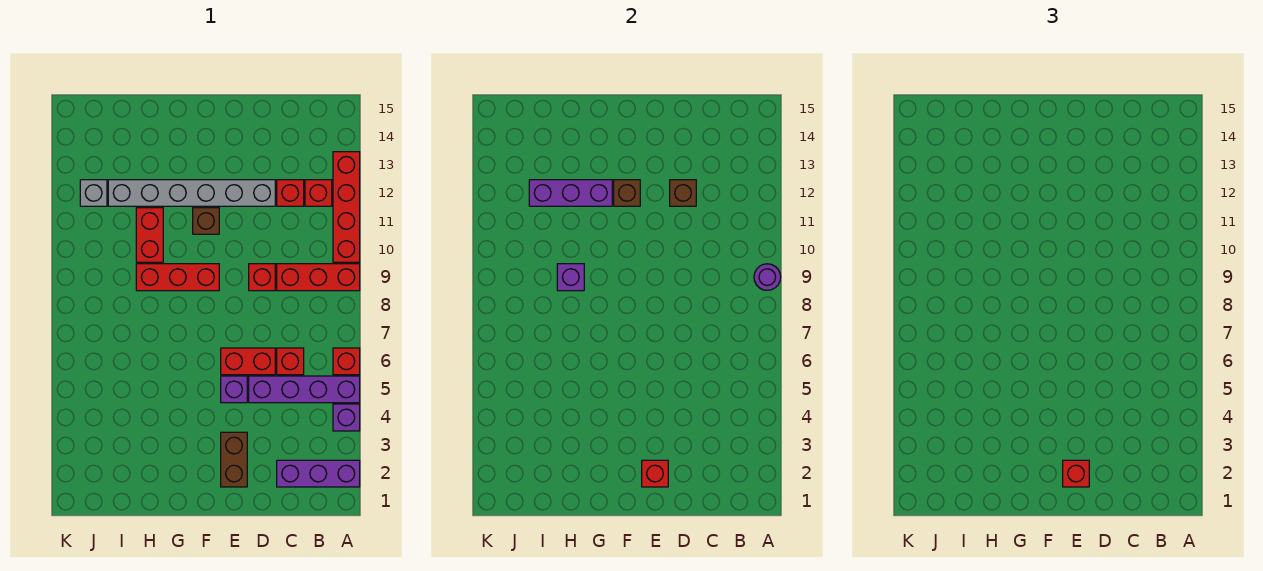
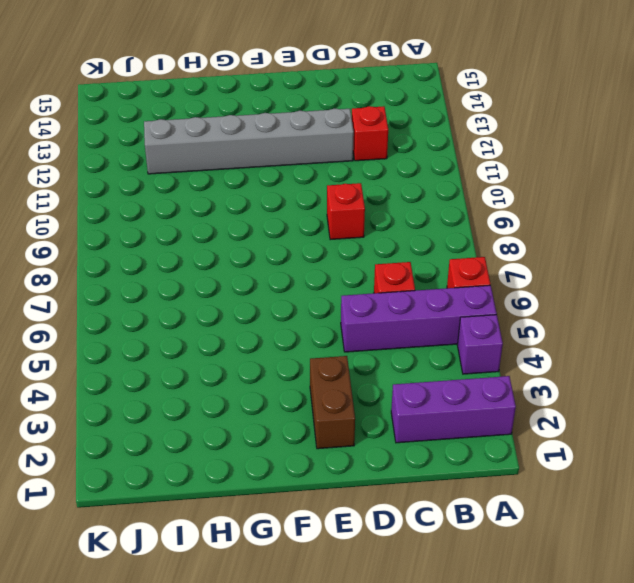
none -> red 1x3 brick [277,264,360,291]
none -> red 1x4 brick [333,152,360,262]
none -> red 1x1 brick [305,180,332,206]

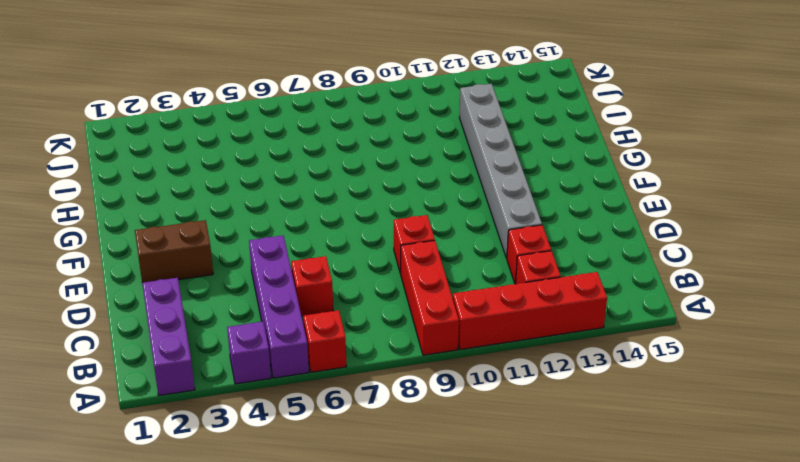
none -> red 1x2 brick [221,348,275,375]
none -> purple 1x1 brick [221,376,247,403]
none -> red 1x3 brick [136,264,219,291]

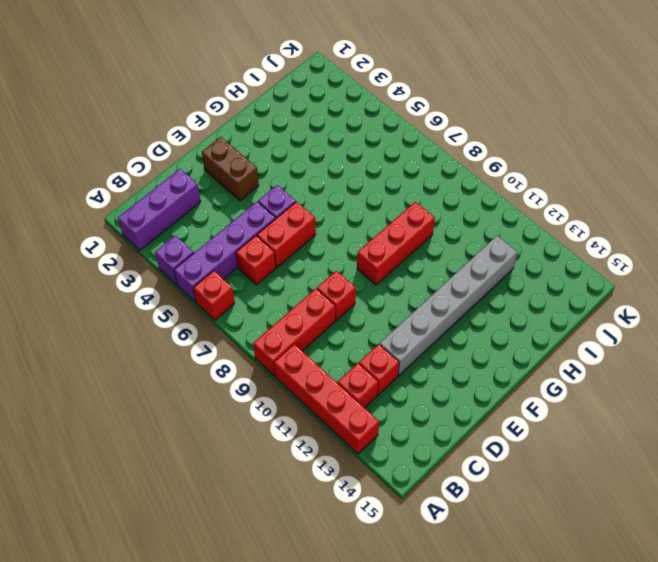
none -> brown 1x1 brick [193,208,219,234]
none -> red 1x2 brick [136,208,163,262]
none -> grey 1x1 brick [80,180,107,206]

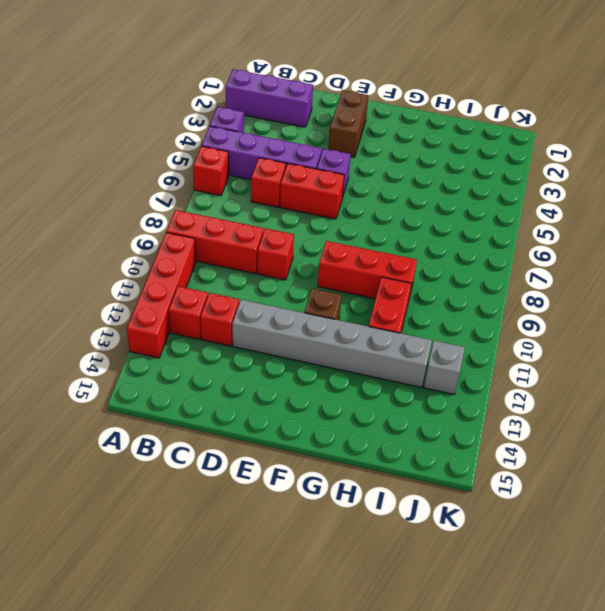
none -> purple 1x1 round brick [754,264,781,290]
none -> brown 1x1 brick [670,180,696,206]
none -> red 1x1 brick [642,460,668,487]

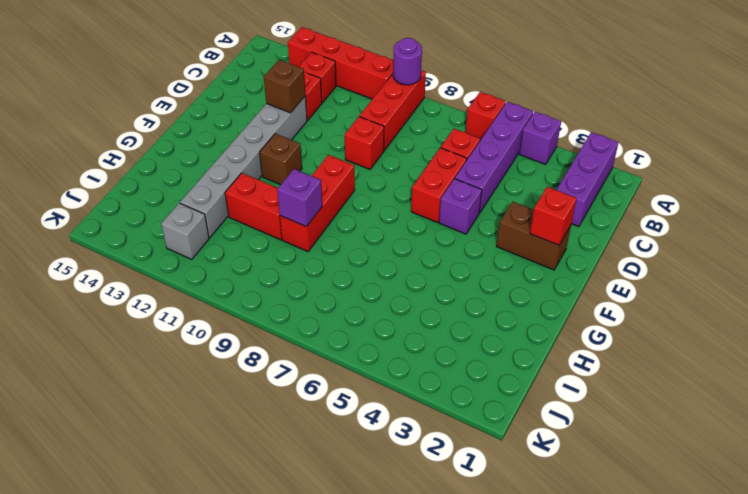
none -> brown 1x1 brick [614,180,640,206]
none -> purple 1x3 brick [529,180,612,206]
none -> red 1x1 brick [1063,460,1089,487]

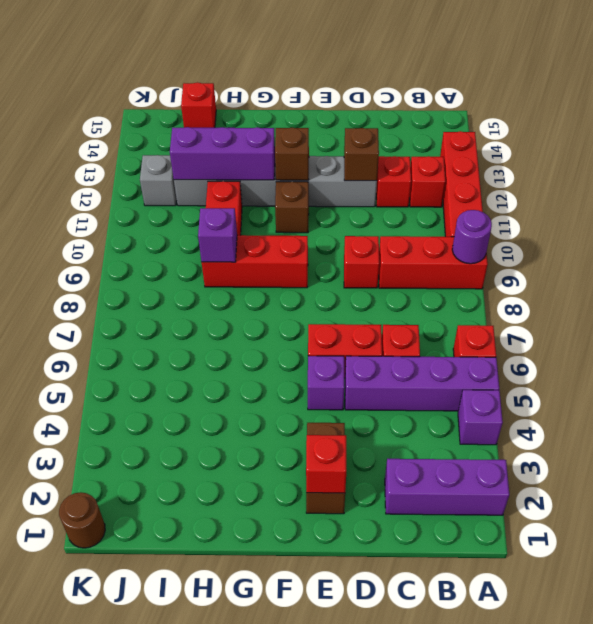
red 1x1 brick [181,83,216,128] -> red 1x1 brick moved to [1063,460,1089,487]
brown 1x1 round brick [59,492,105,548] -> none

